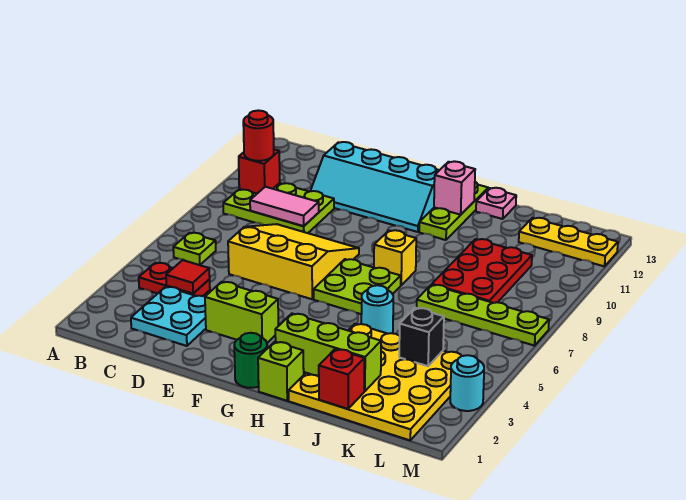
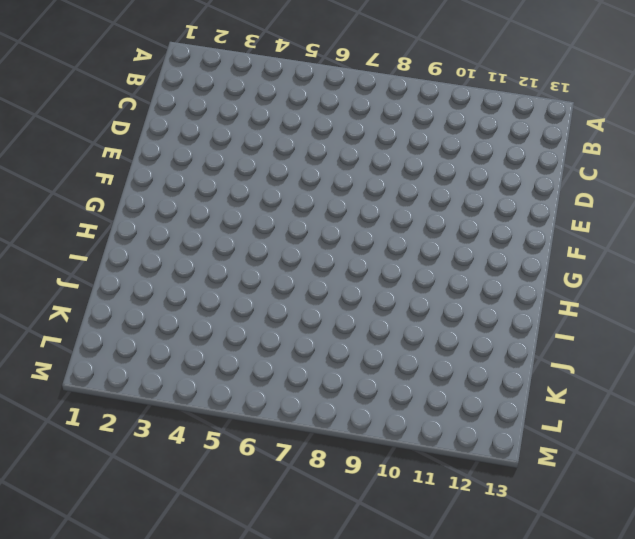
none -> red 1x2 plate [139,263,210,296]
none -> lime 1x1 plate [173,233,216,265]
none -> lime 2x3 plate [223,183,334,233]

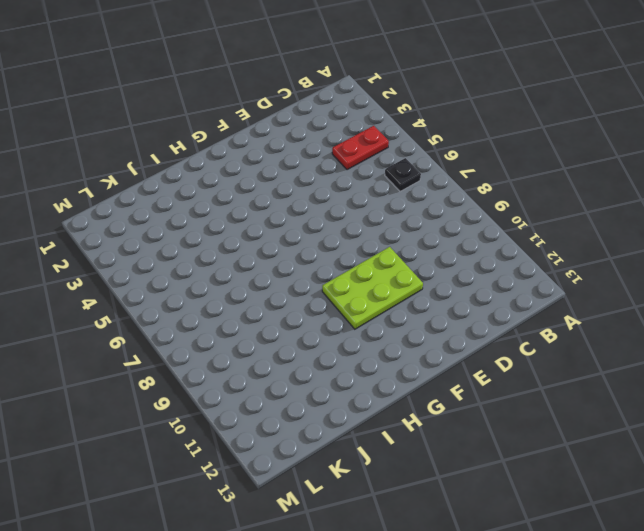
black 1x1 plate [385,158,421,192] -> lime 1x1 plate [173,233,216,265]
lime 2x3 plate [322,247,423,329] -> lime 2x3 plate moved to [223,183,334,233]
none -> cyan 2x2 plate [131,287,206,346]
none -> yellow 3x3 slope [228,224,359,299]
none -> cyan 2x4 slope [311,142,439,232]

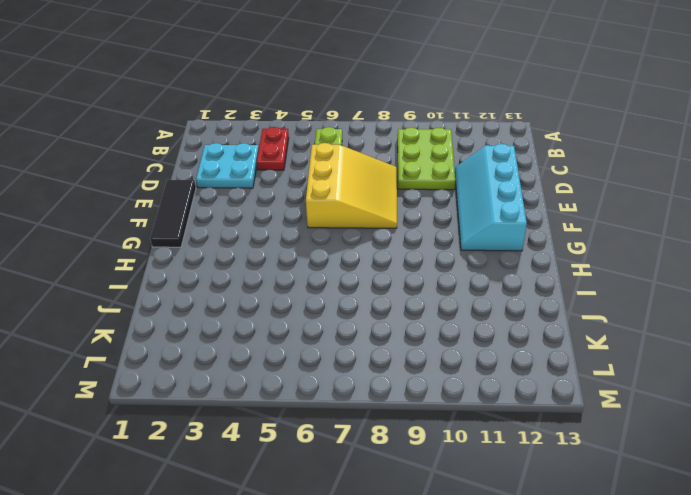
black 1x3 tile [150,180,196,247] -> green 1x1 round brick [234,333,267,388]
none -> lime 1x2 brick [205,282,278,343]
none -> lime 2x2 plate [314,259,401,314]
none -> lime 1x1 brick [258,342,304,401]

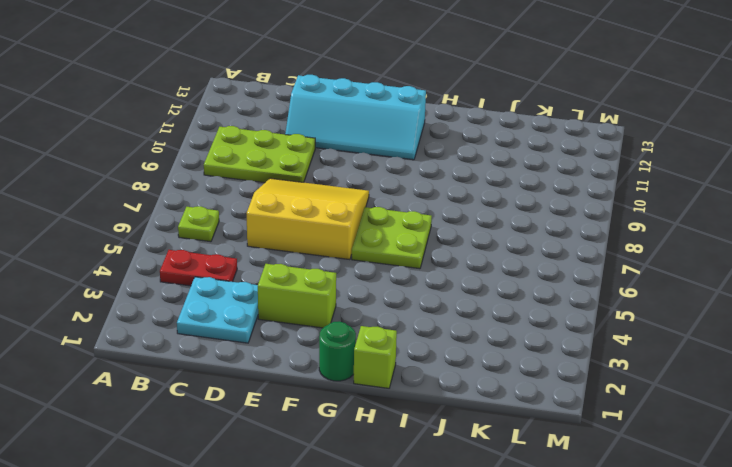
none -> yellow 1x1 brick [374,230,416,285]
none -> lime 1x3 plate [419,182,488,240]
none -> yellow 4x4 plate [289,324,461,440]

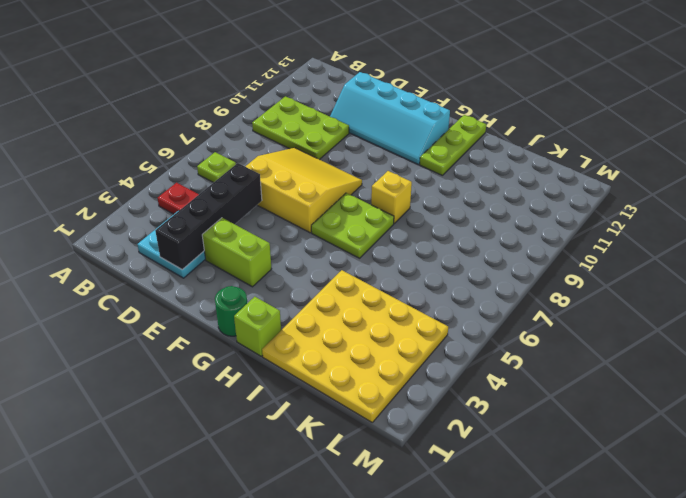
black 1x4 brick [155,163,262,270] -> none
none -> cyan 1x1 round brick [361,285,393,334]
none -> pink 1x1 plate [476,188,516,219]
none -> lime 1x4 plate [417,285,549,346]

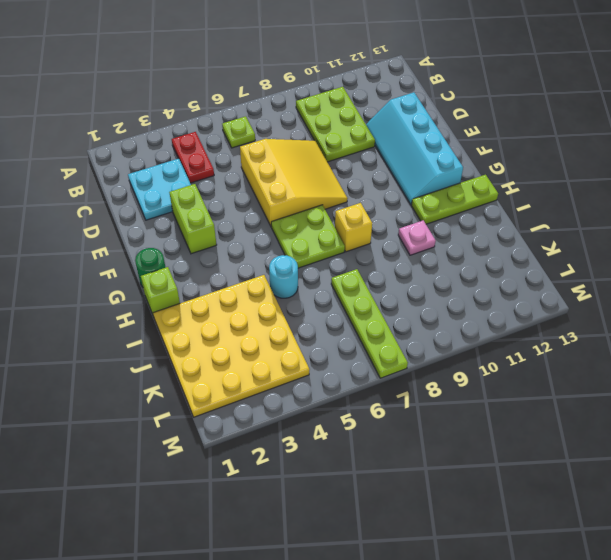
pink 1x1 plate [398,220,436,255] -> pink 1x1 plate moved to [476,188,516,219]
none -> red 2x3 plate [432,239,532,303]
none -> yellow 1x3 plate [519,218,618,266]
none -> cyan 1x1 round brick [450,355,484,411]

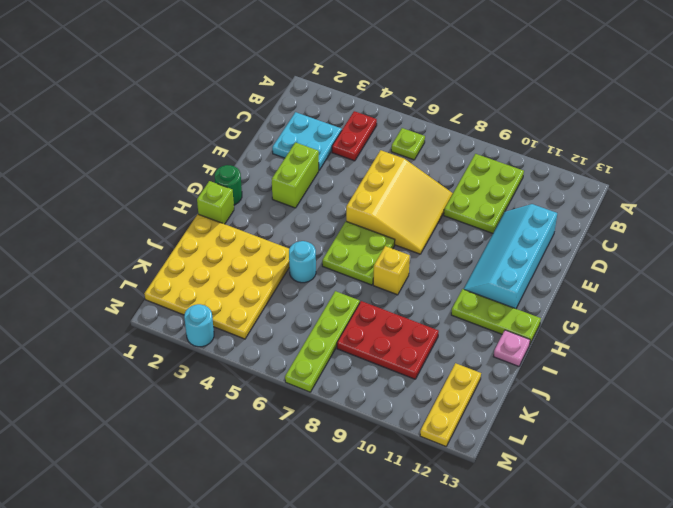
none -> red 1x1 brick [239,149,280,194]
none -> red 1x1 tile [166,260,210,294]
none -> pink 1x2 tile [250,187,319,226]

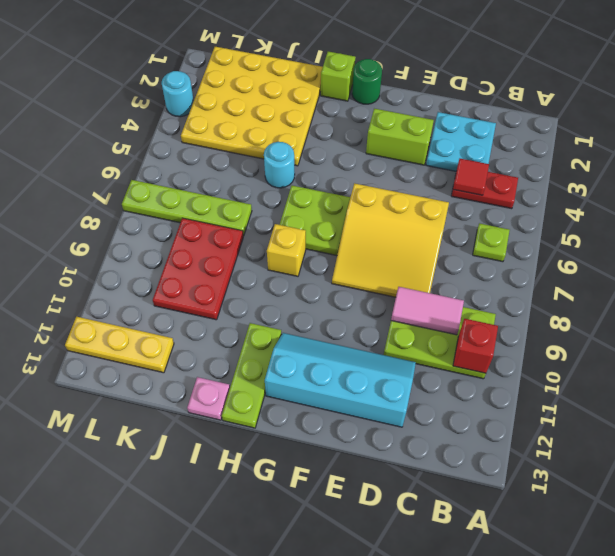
none -> lime 1x3 brick [275,314,381,391]
none -> pink 1x1 brick [434,161,475,215]
none -> red 1x1 brick [319,349,364,409]

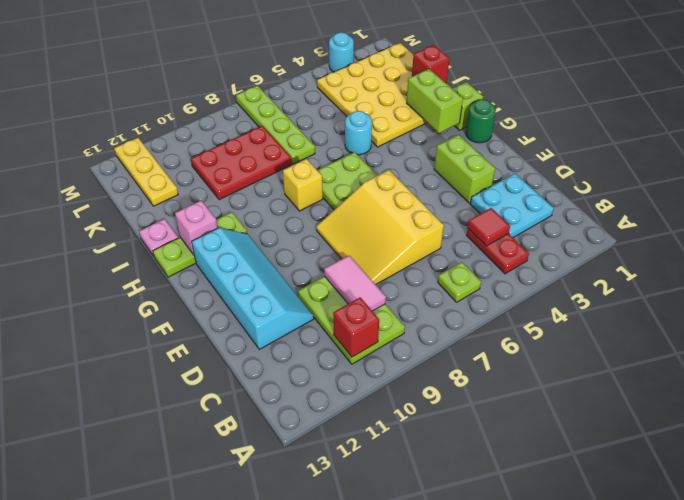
lime 1x2 brick [407,69,463,133] -> lime 1x3 brick [275,314,381,391]
none -> black 1x1 brick [399,308,444,366]
none -> red 1x1 round brick [243,110,274,161]

